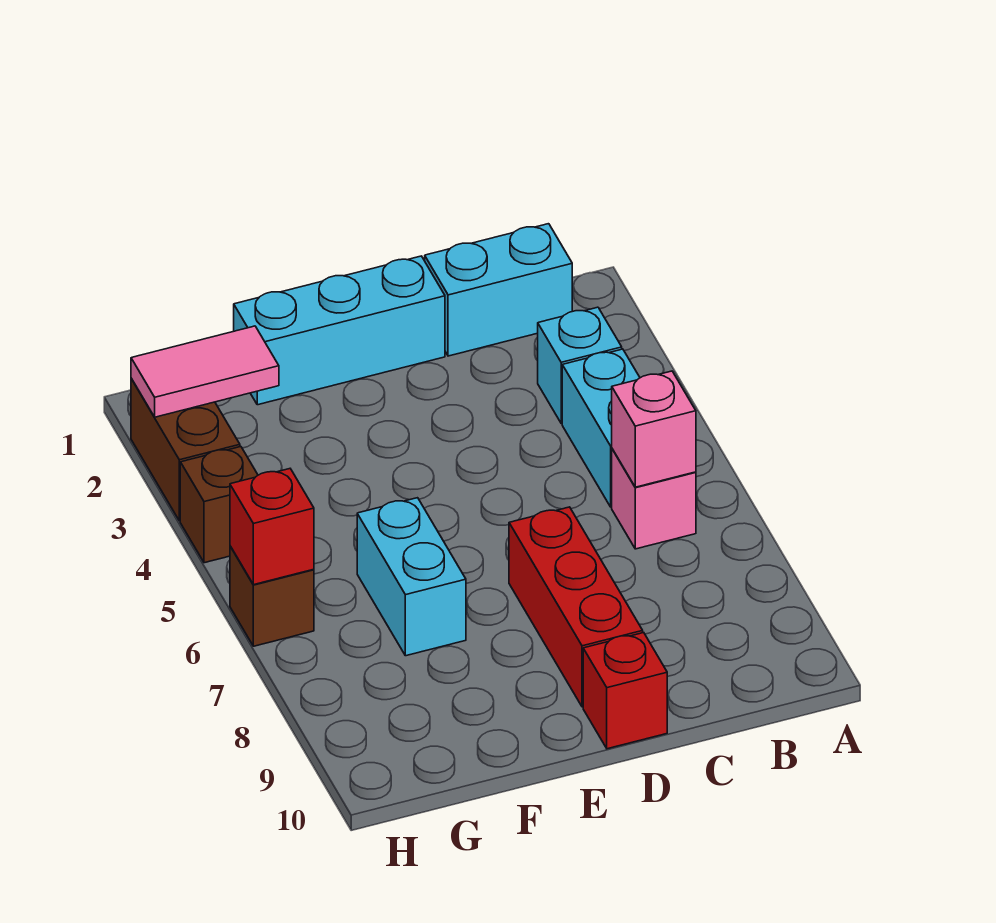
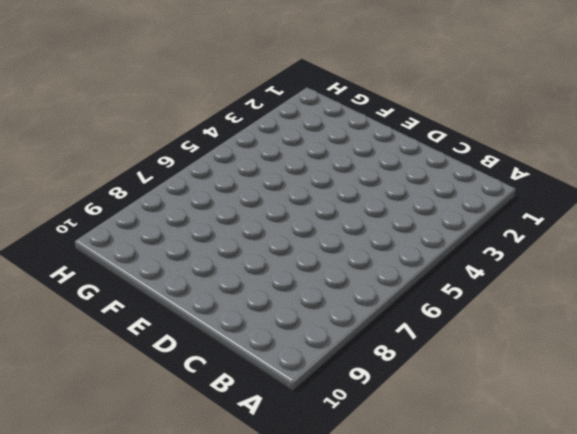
none -> cyan 1x2 brick [425,224,572,356]
none -> cyan 1x1 brick [538,307,622,423]
none -> cyan 1x2 brick [562,349,640,507]

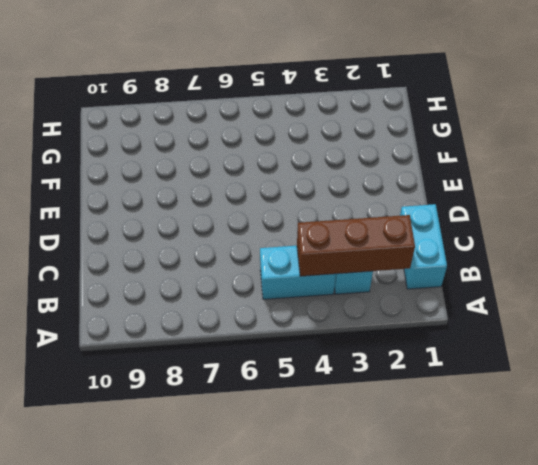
brown 1x3 brick [297,215,415,276] -> none
none -> pink 1x1 brick [612,449,696,549]
none -> cyan 1x3 brick [234,256,445,405]
none -> red 1x3 brick [509,507,643,707]

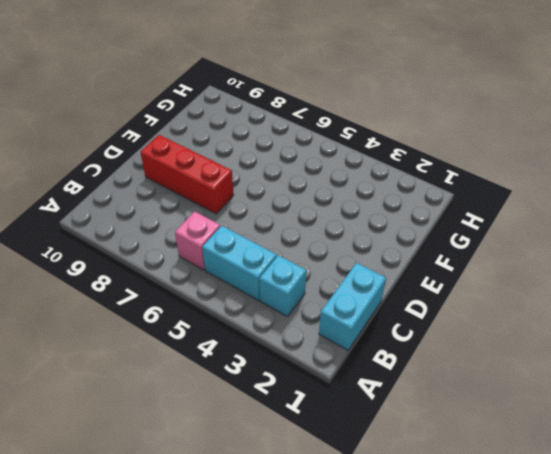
none -> cyan 1x3 brick [234,256,445,405]
none -> red 1x1 brick [583,633,667,749]
none -> cyan 1x2 brick [357,498,466,656]

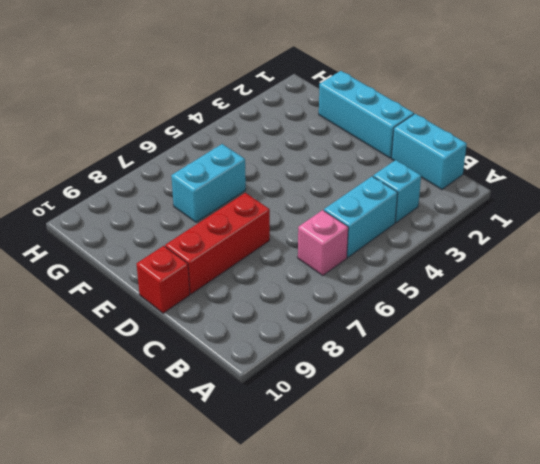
none -> brown 1x2 brick [131,378,240,521]
none -> brown 1x1 brick [180,447,258,563]
none -> brown 1x1 brick [230,546,314,646]

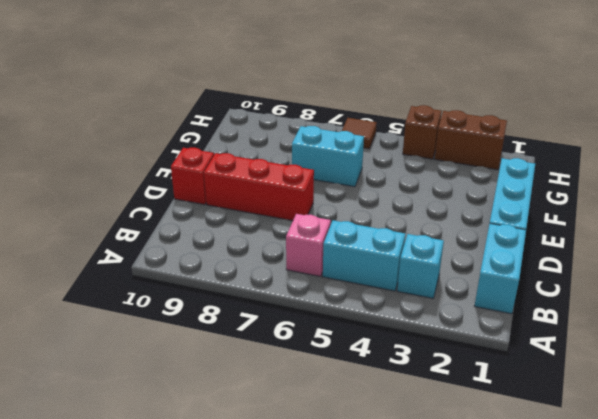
brown 1x1 tile [342,118,377,149] -> brown 1x1 brick [230,546,314,646]
none -> pink 1x1 brick [612,371,696,487]
none -> pink 1x2 tile [131,326,279,417]
none -> red 1x1 brick [230,469,314,585]

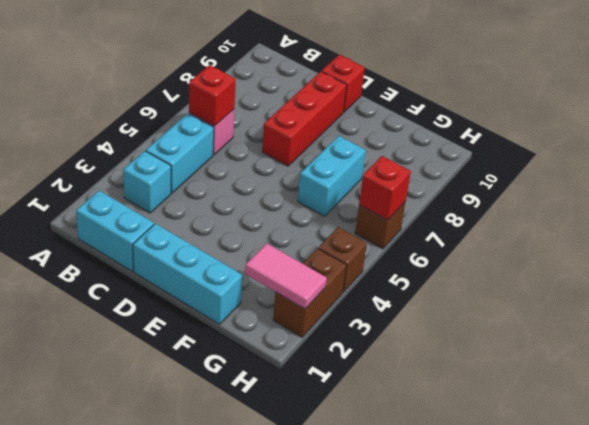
red 1x1 brick [189,65,236,126] -> pink 1x1 brick [612,371,696,487]

